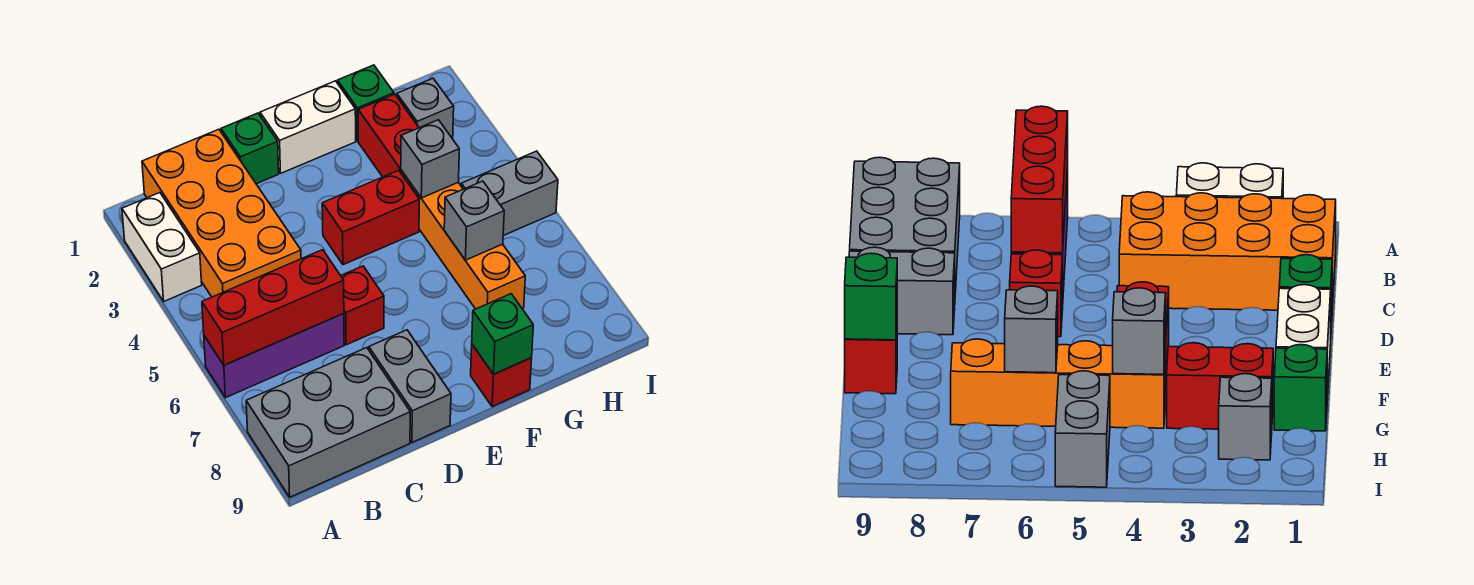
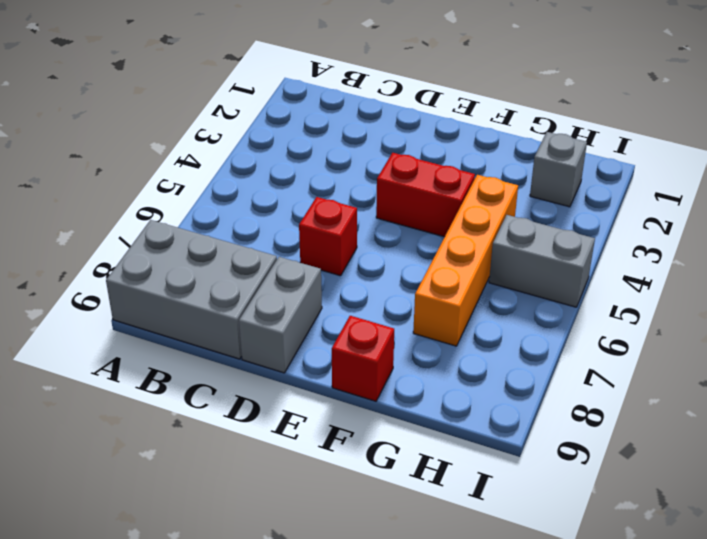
none -> white 1x2 brick [122,193,202,301]
none -> purple 1x3 brick [204,314,344,398]
none -> orange 2x4 brick [142,129,301,297]

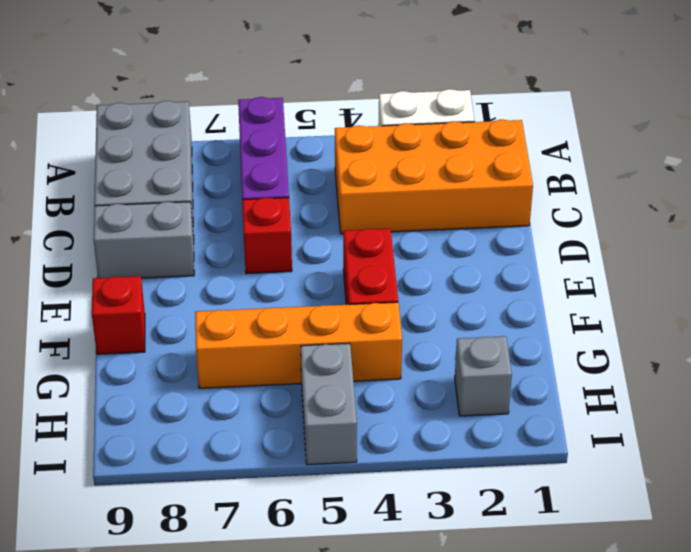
none -> green 1x1 brick [221,113,279,184]
none -> white 1x2 brick [260,81,356,173]
none -> green 1x1 brick [337,65,394,141]

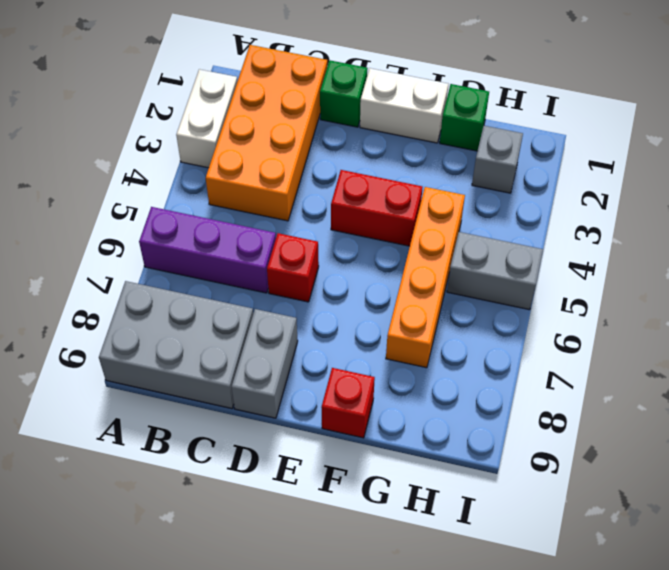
none -> red 1x2 brick [358,94,419,177]
none -> red 1x3 brick [202,250,344,365]
none -> green 1x1 brick [472,294,533,374]

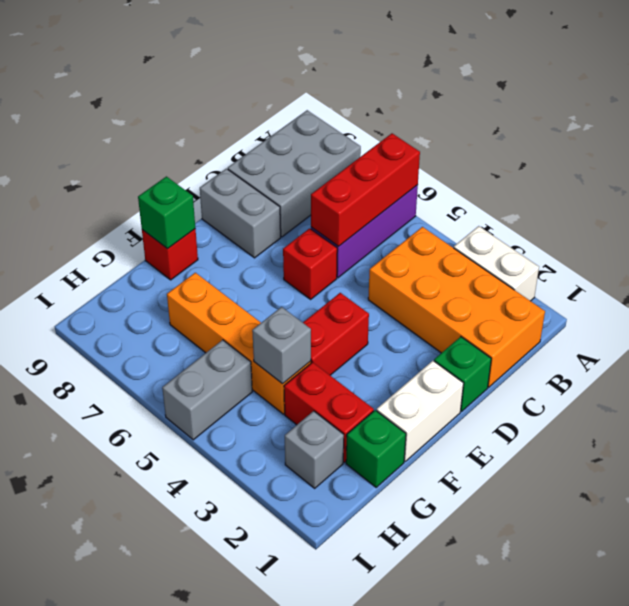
none -> grey 1x1 brick [444,181,504,260]

